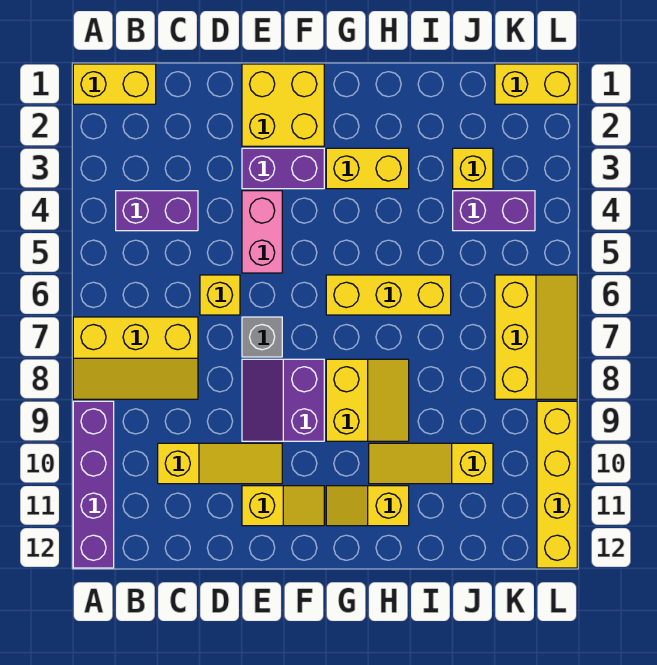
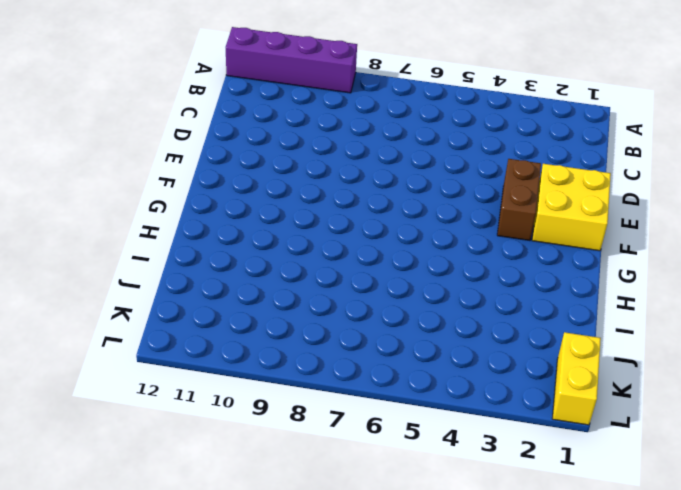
brown 1x2 brick [497,159,541,241] -> purple 1x2 brick [242,148,324,189]
none -> yellow 1x2 brick [73,64,156,104]
none -> yellow 2x3 slope [73,317,198,399]
none -> purple 1x2 brick [116,191,198,231]

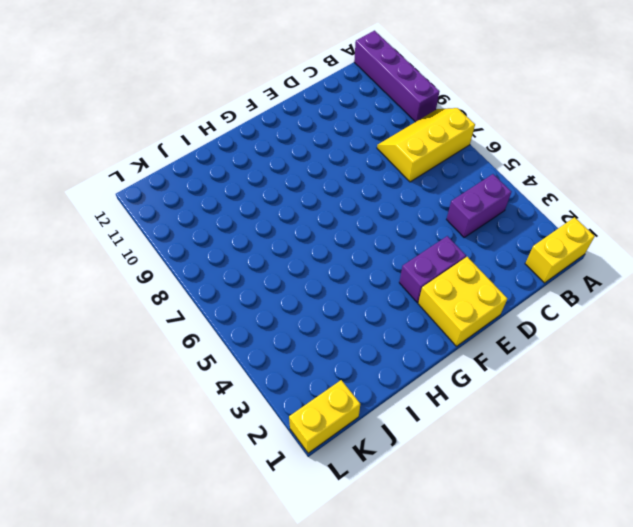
none -> yellow 1x3 slope [158,443,282,484]
none -> yellow 1x1 brick [200,275,240,315]
none -> pink 1x2 brick [242,191,282,273]

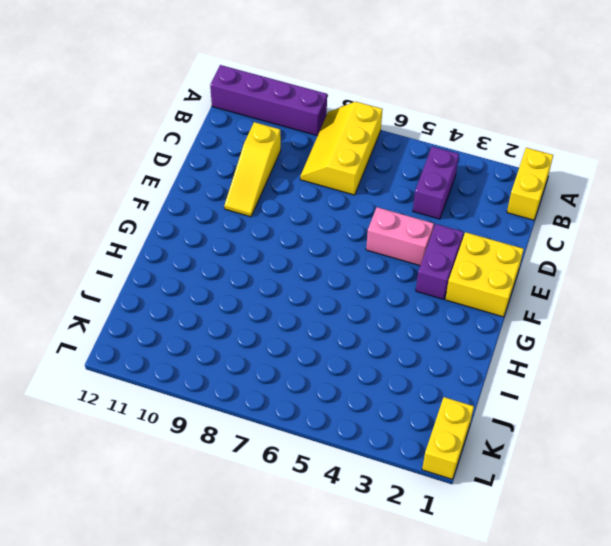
none -> yellow 1x1 brick [200,275,240,315]
none -> grey 1x1 brick [242,317,282,357]
none -> purple 2x2 slope [242,359,324,441]

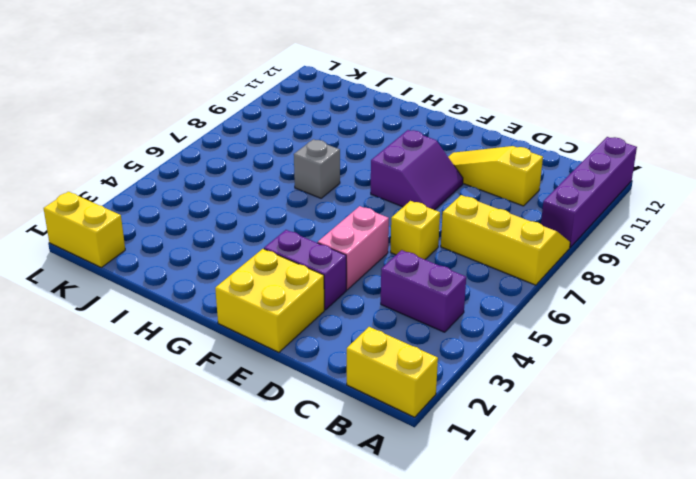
grey 1x1 brick [294,139,340,198] -> grey 1x1 brick moved to [242,317,282,357]
none -> yellow 1x2 slope [242,486,324,526]
none -> yellow 1x2 brick [326,148,409,189]
none -> yellow 1x3 brick [326,275,451,315]

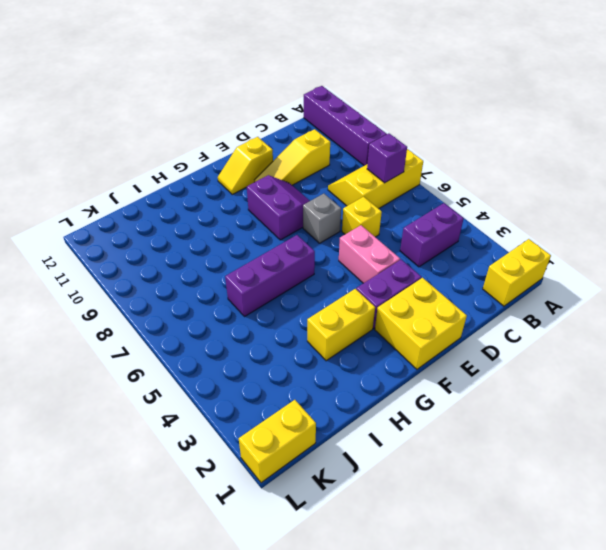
purple 1x1 brick [367,133,407,183] -> none
purple 1x3 brick [225,235,315,317] -> yellow 1x3 brick [326,275,451,315]
none -> yellow 2x2 slope [326,359,409,441]
none -> yellow 1x2 slope [326,486,409,526]
none -> yellow 1x3 slope [369,443,493,484]

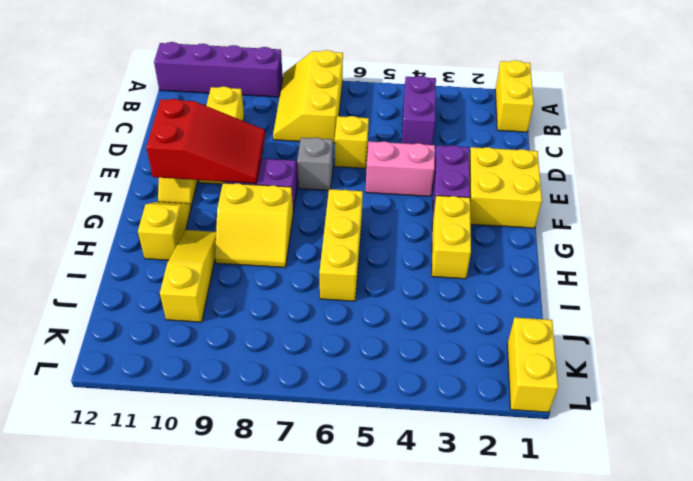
red 2x3 slope [146,99,265,183] -> none
none -> yellow 1x1 brick [453,148,493,189]
none -> purple 1x2 brick [453,191,535,231]
none -> yellow 2x3 slope [495,275,577,399]

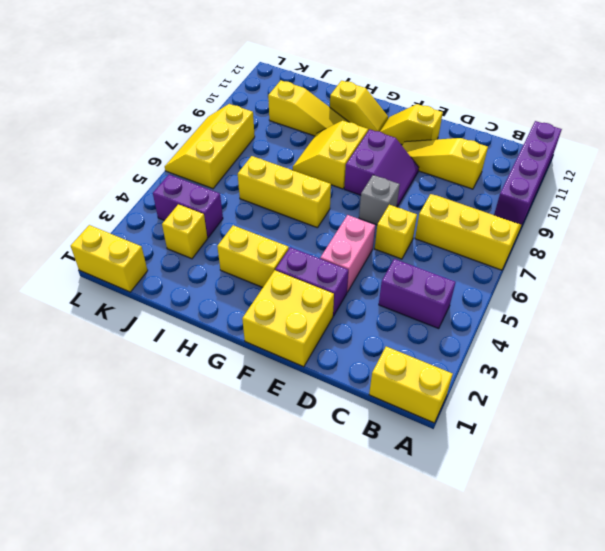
none -> yellow 1x4 brick [537,401,577,568]

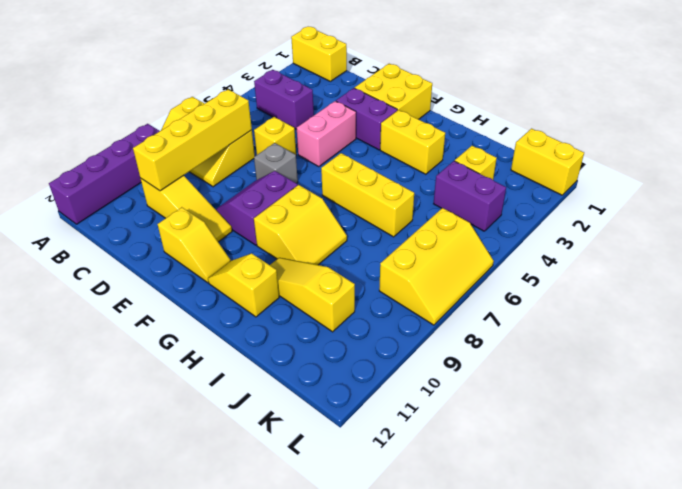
yellow 1x4 brick [133,90,252,191] -> yellow 1x4 brick moved to [537,401,577,568]

